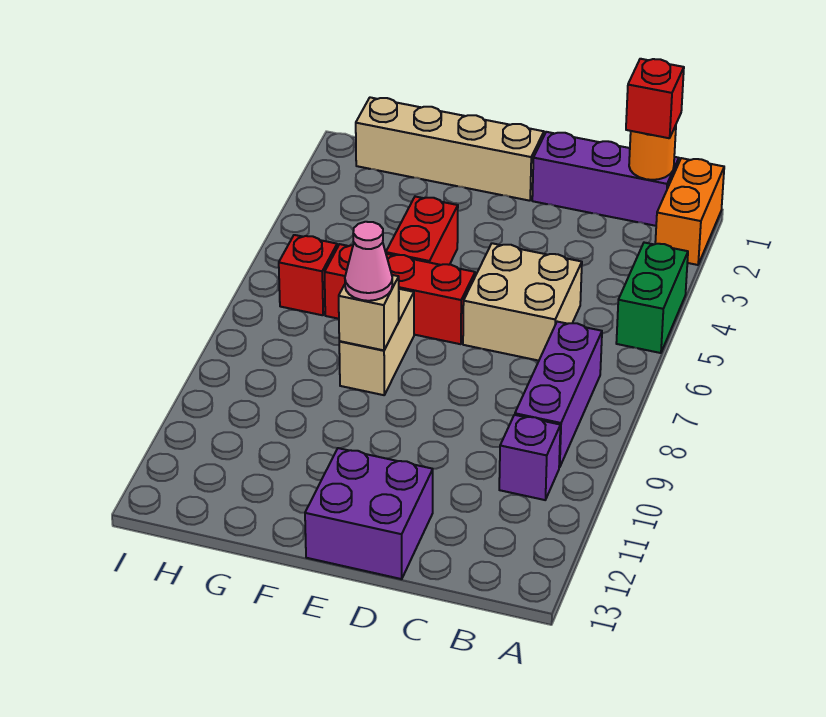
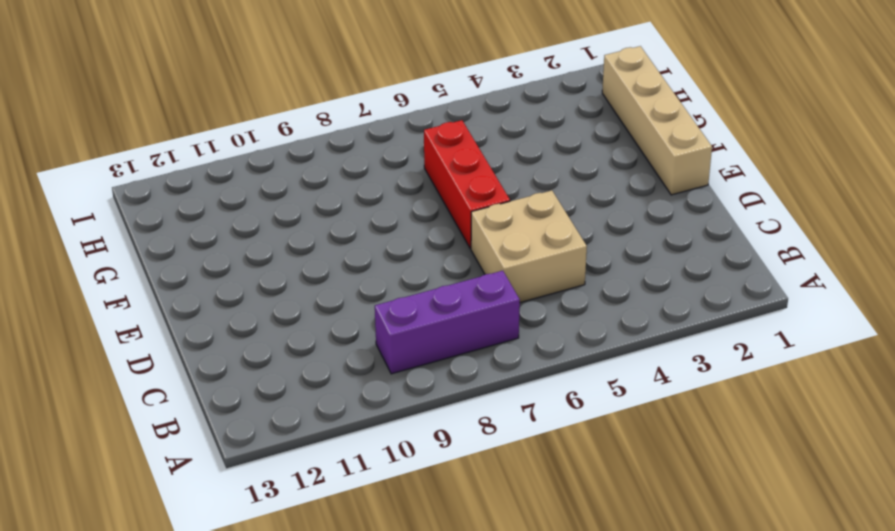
none -> orange 1x2 brick [655,158,724,265]
none -> green 1x2 brick [616,243,688,353]
none -> purple 1x3 brick [532,132,679,226]

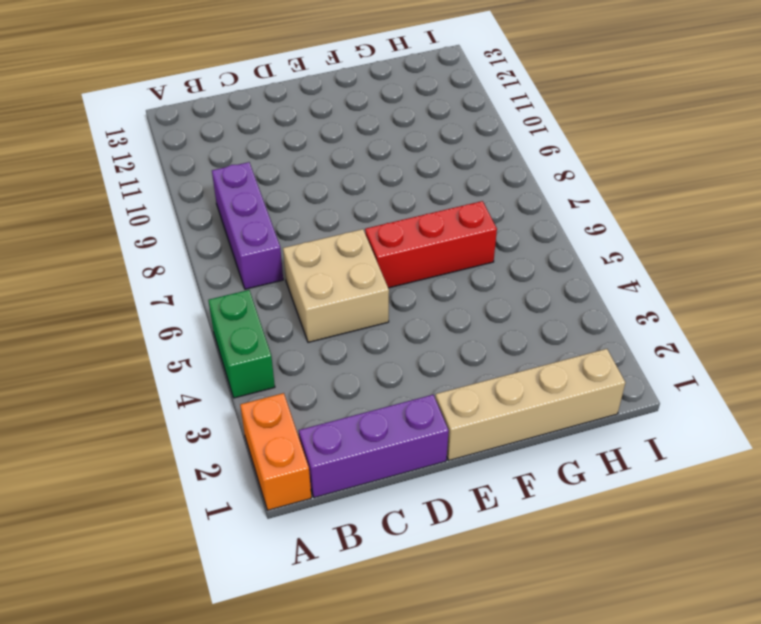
none -> purple 1x1 brick [499,415,560,500]
none -> purple 2x2 brick [305,448,433,579]
none -> red 1x2 brick [386,197,458,265]

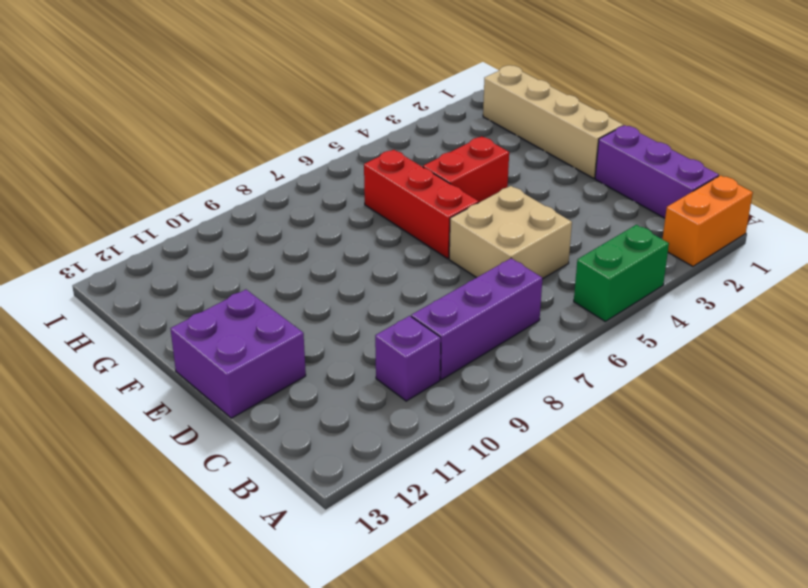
none -> tan 1x2 brick [339,289,414,395]
none -> red 1x1 brick [279,235,337,315]
none -> orange 1x1 round brick [629,125,676,180]

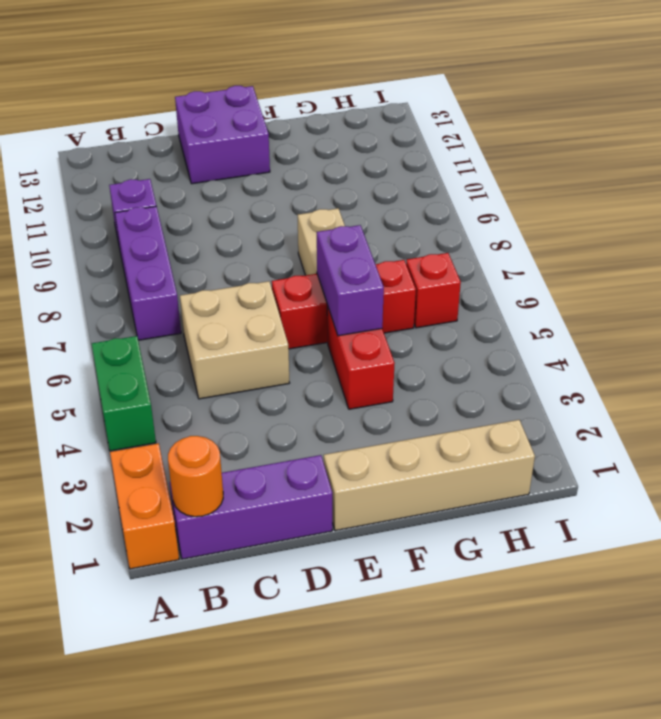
purple 1x2 brick [317,225,384,336] -> none
none -> tan 1x1 brick [339,275,399,350]
none -> red 1x1 brick [626,59,684,138]
none -> pink 1x1 cone [345,222,392,301]

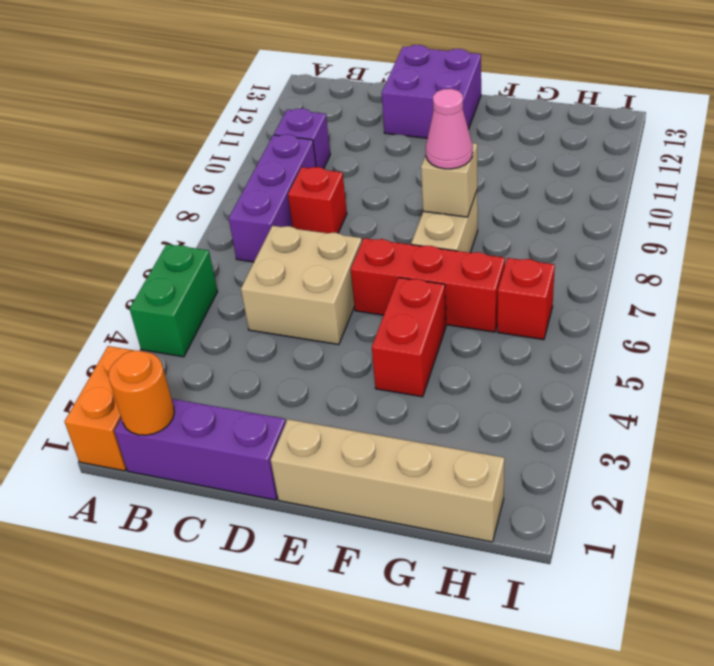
red 1x1 brick [288,167,347,233] -> red 1x1 brick moved to [626,59,684,138]

